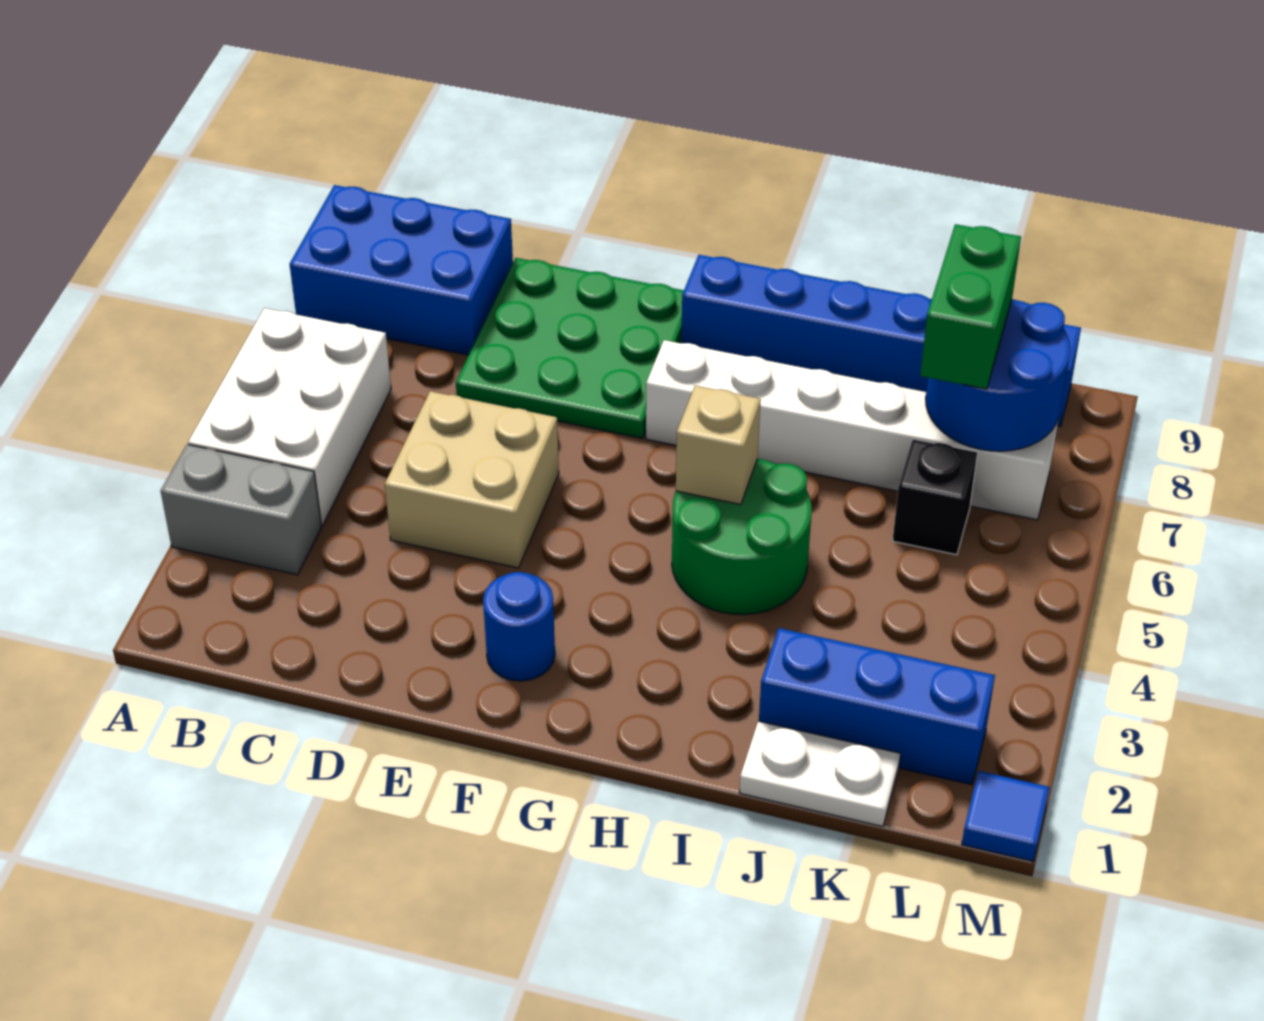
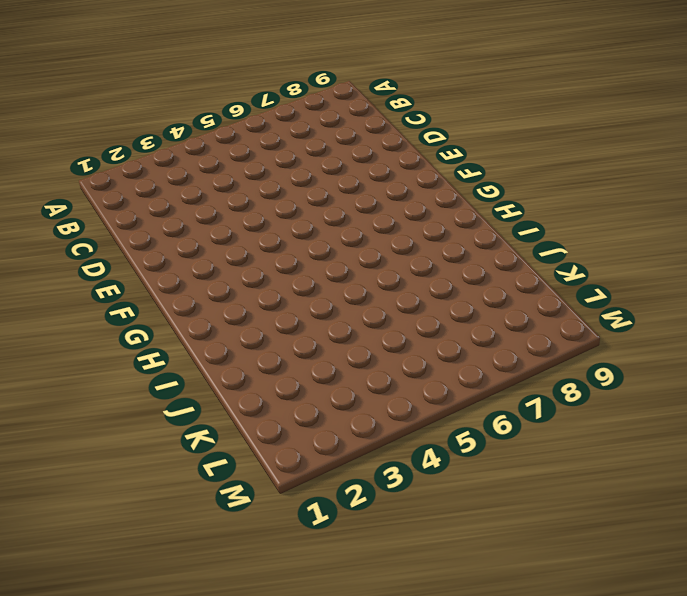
none -> grey 1x2 brick [161,444,321,575]
none -> white 2x3 brick [188,308,391,525]
none -> blue 2x3 brick [290,185,513,355]

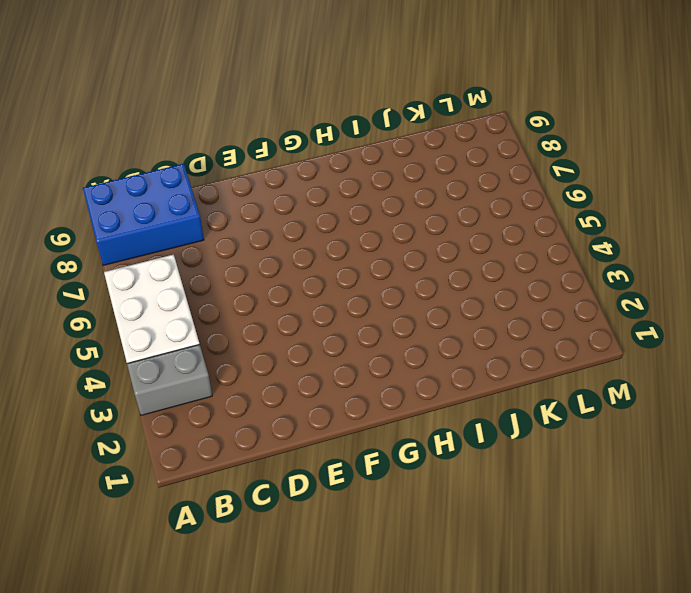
none -> tan 2x2 brick [385,391,559,568]
none -> green 3x3 plate [456,258,684,439]
none -> blue 1x1 round brick [483,572,555,681]

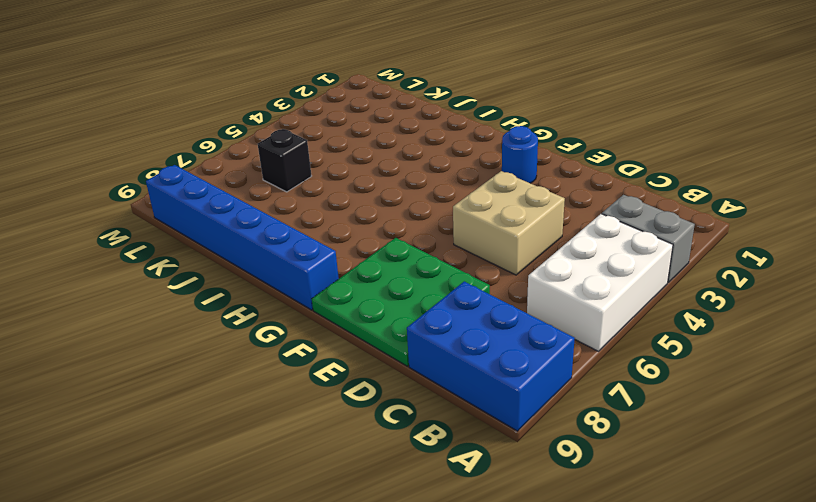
none -> white 1x6 brick [646,340,1059,520]
none -> green 2x2 round brick [672,459,812,615]
none -> white 1x2 plate [740,721,900,827]

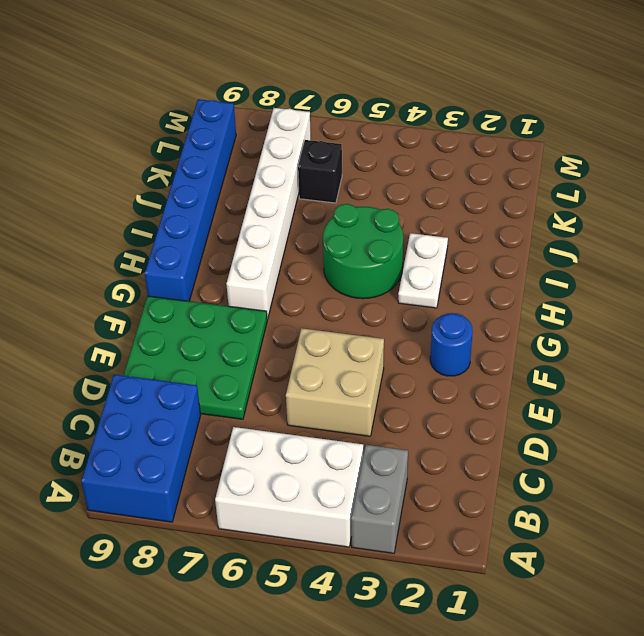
white 1x2 plate [398,233,448,308] -> white 1x2 plate moved to [740,721,900,827]
none -> blue 1x3 brick [759,628,995,785]
none -> blue 1x1 tile [962,771,1050,861]
none -> tan 1x1 brick [676,386,761,505]

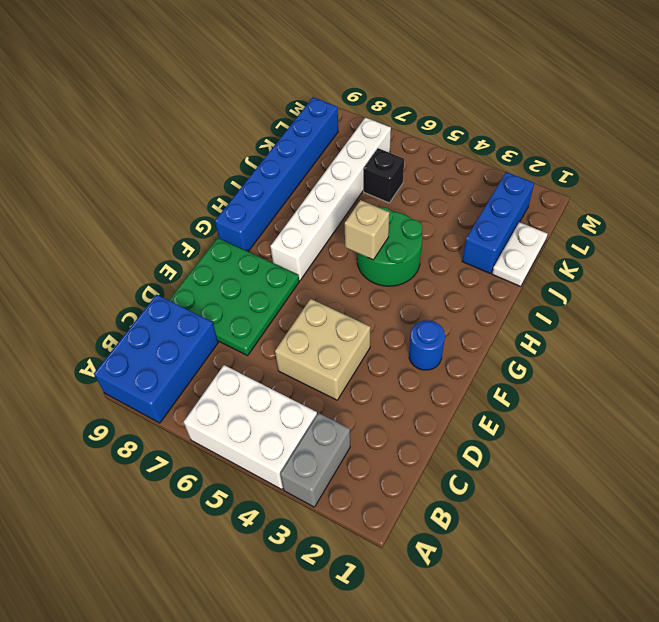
none -> blue 1x1 tile [962,771,1050,861]
none -> blue 2x2 round brick [926,299,1070,451]
none -> green 1x2 brick [920,224,1021,389]

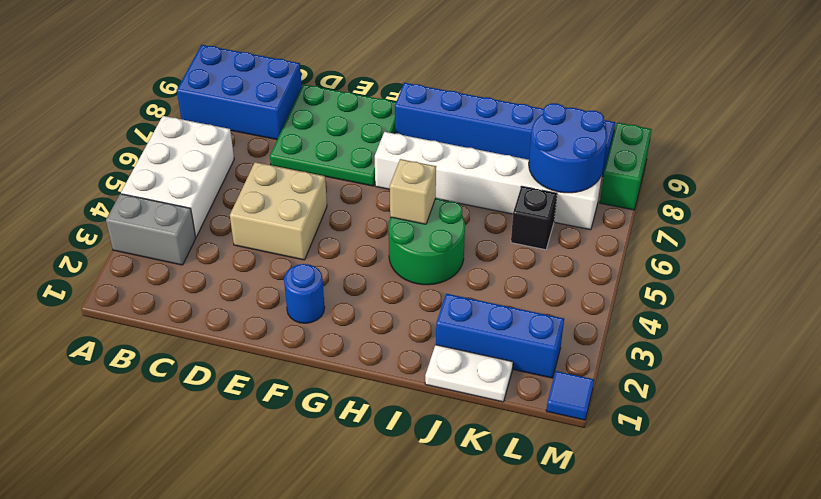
green 1x2 brick [600,123,652,210] -> green 1x2 brick moved to [920,224,1021,389]

